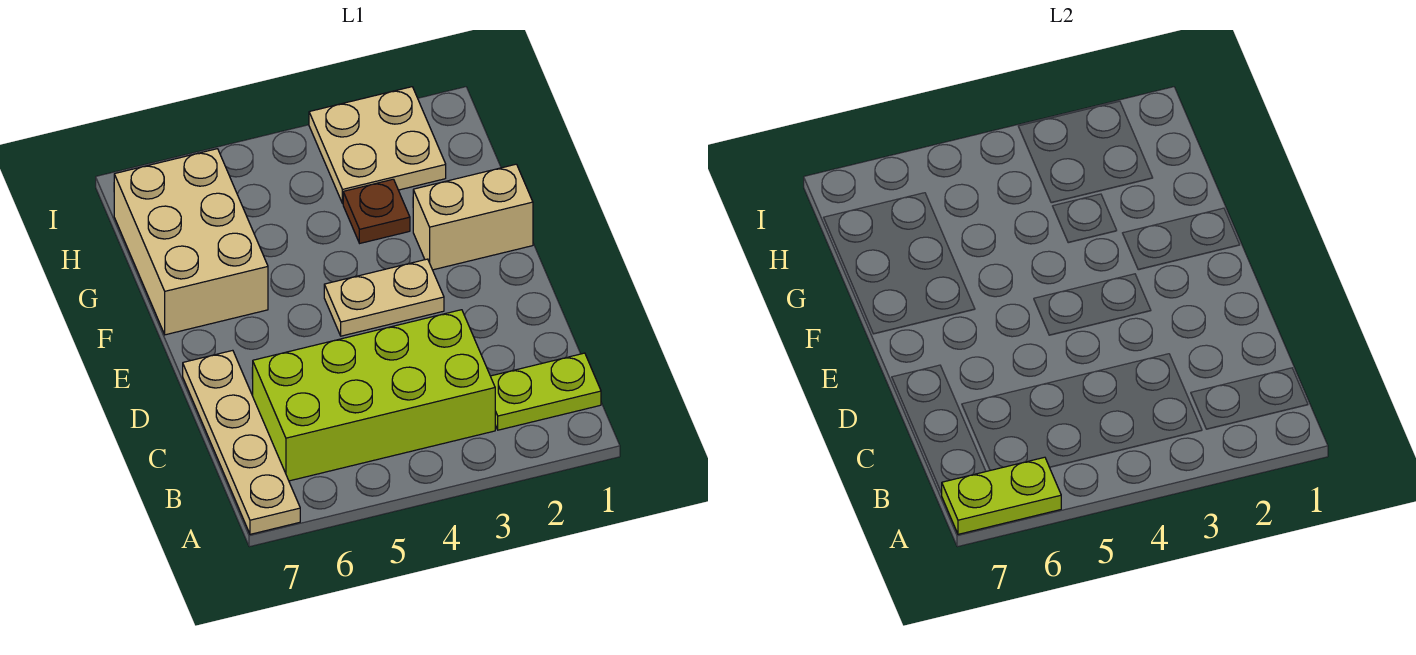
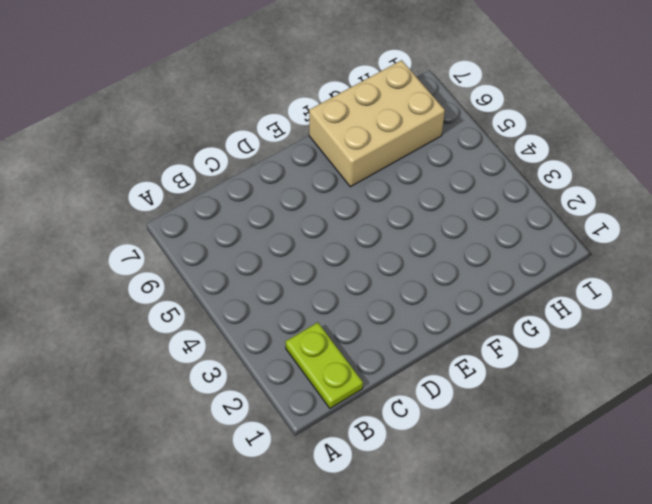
none -> tan 1x4 plate [183,350,300,534]
none -> lime 2x4 brick [252,310,495,481]

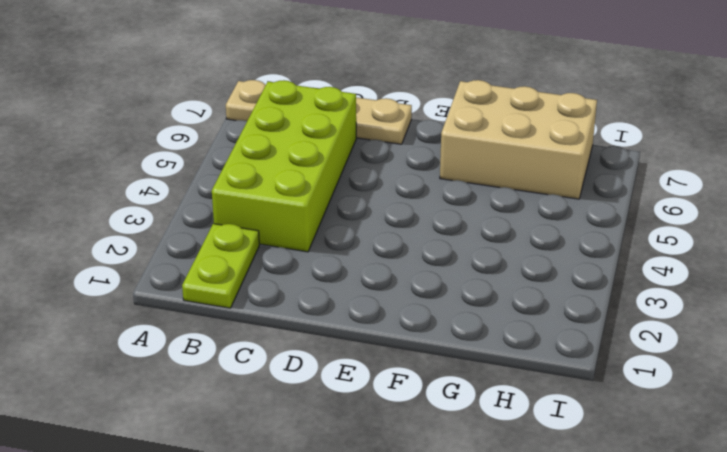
none -> tan 1x2 plate [324,259,444,336]
none -> tan 1x2 brick [413,164,533,270]

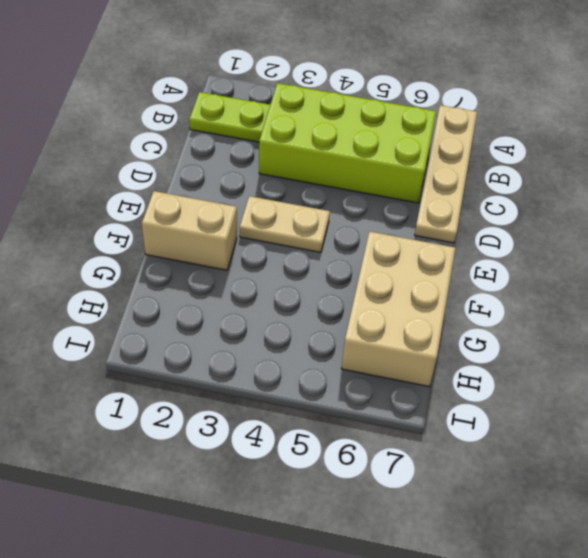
none -> brown 1x1 plate [343,179,410,243]
none -> tan 2x2 plate [309,87,446,203]

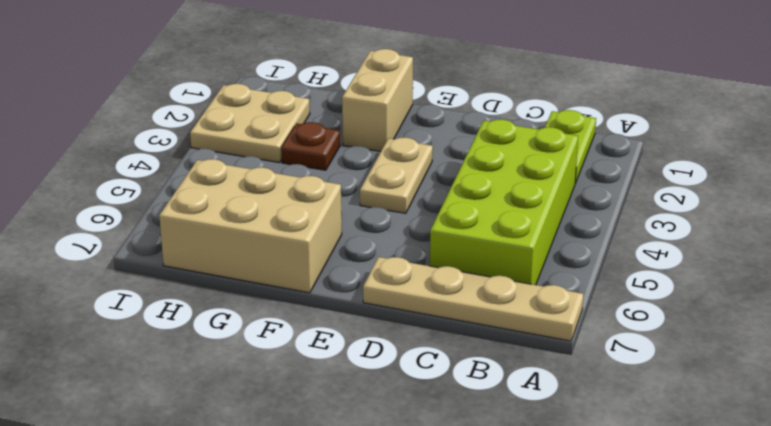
none -> lime 1x2 plate [942,457,1061,534]

